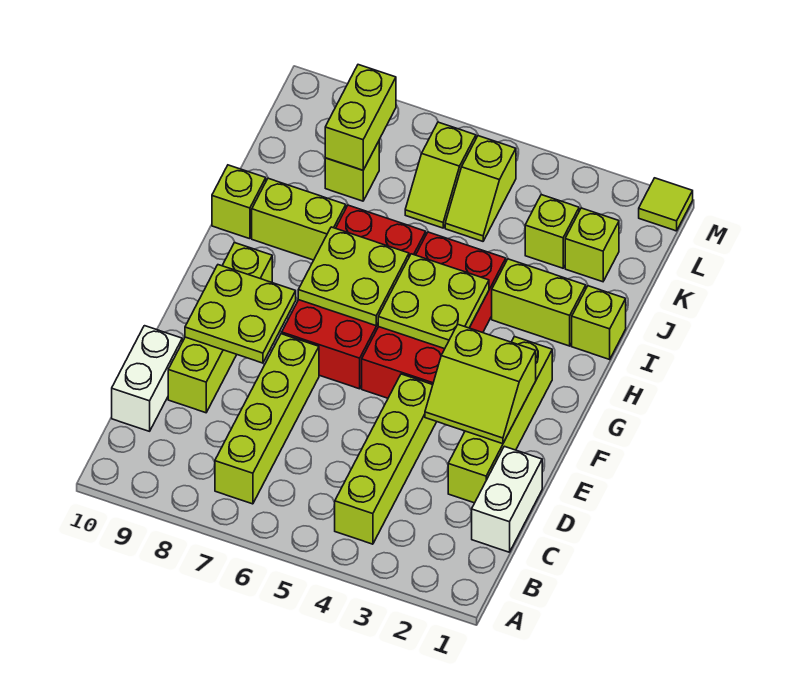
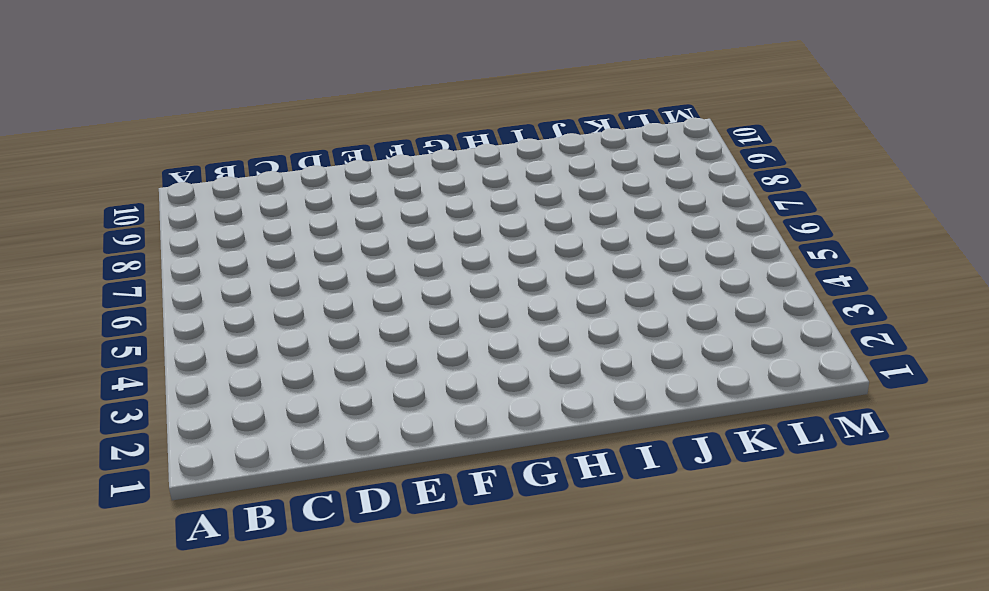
none -> lime 1x4 brick [335,374,437,544]
none -> lime 1x4 brick [215,334,319,504]
none -> white 1x2 brick [472,446,542,552]

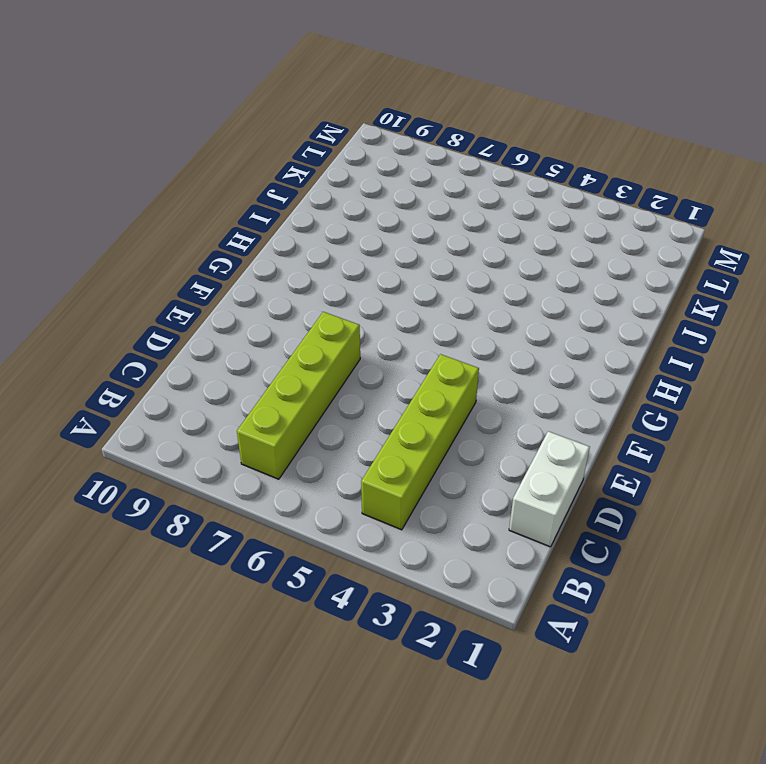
none -> white 1x2 brick [112,326,182,431]
none -> lime 1x4 brick [448,337,552,503]
none -> lime 1x4 brick [168,243,272,413]

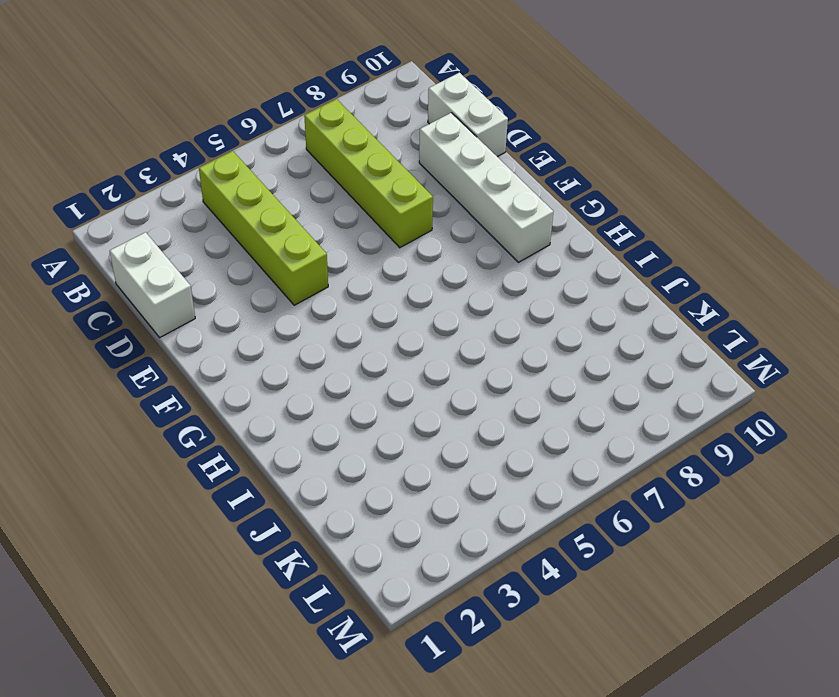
white 1x4 brick [419,113,554,262] -> lime 1x4 brick [168,243,272,413]
none -> lime 1x4 brick [448,337,552,503]
none -> red 2x4 brick [362,232,506,398]
none -> red 2x4 brick [281,205,426,389]

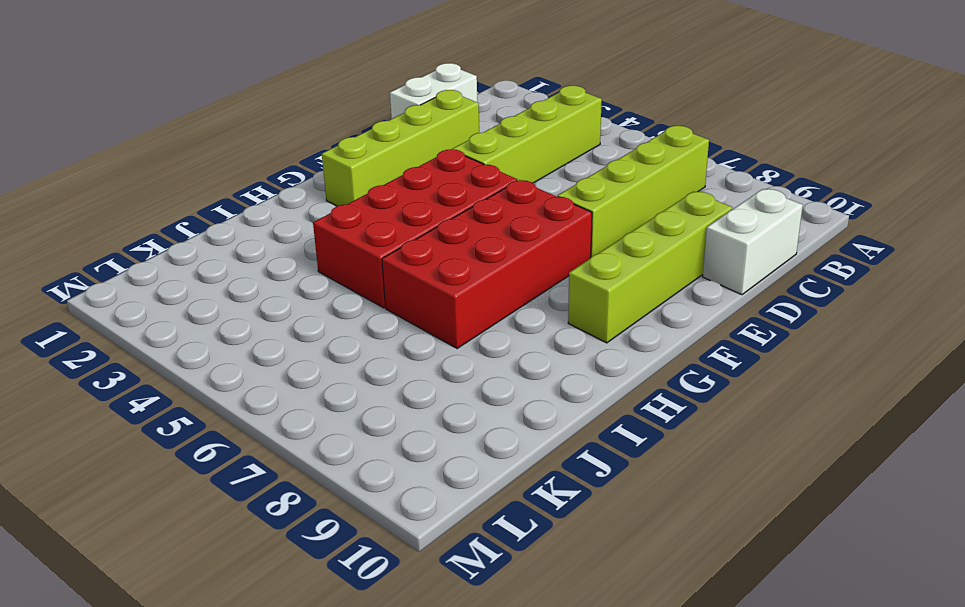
none -> lime 1x1 brick [572,286,626,359]
none -> lime 1x2 brick [492,259,586,346]
none -> lime 1x2 brick [252,178,346,260]

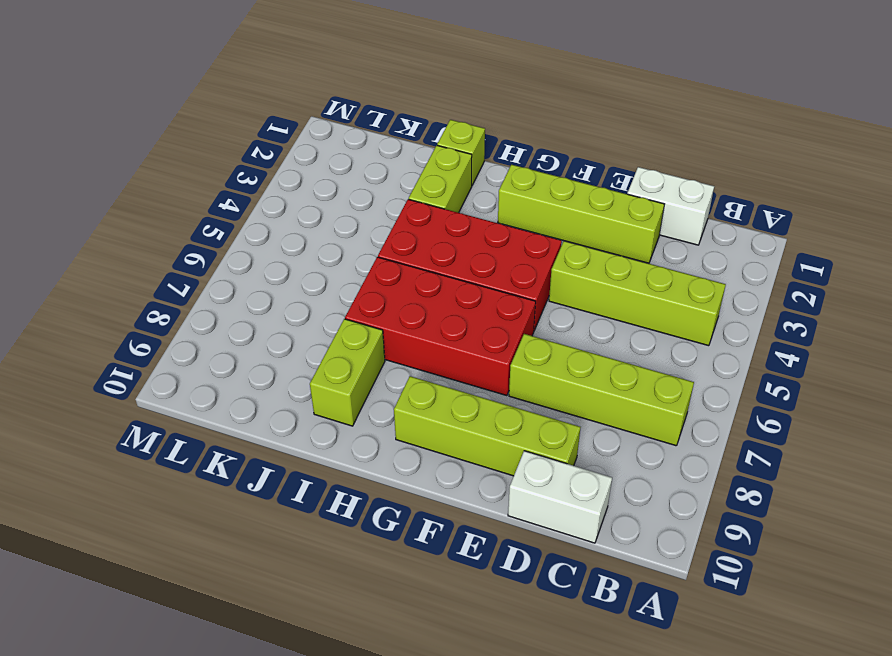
none -> lime 1x1 brick [212,165,266,239]
none -> lime 1x1 brick [565,208,619,282]
none -> lime 1x1 brick [525,195,579,268]

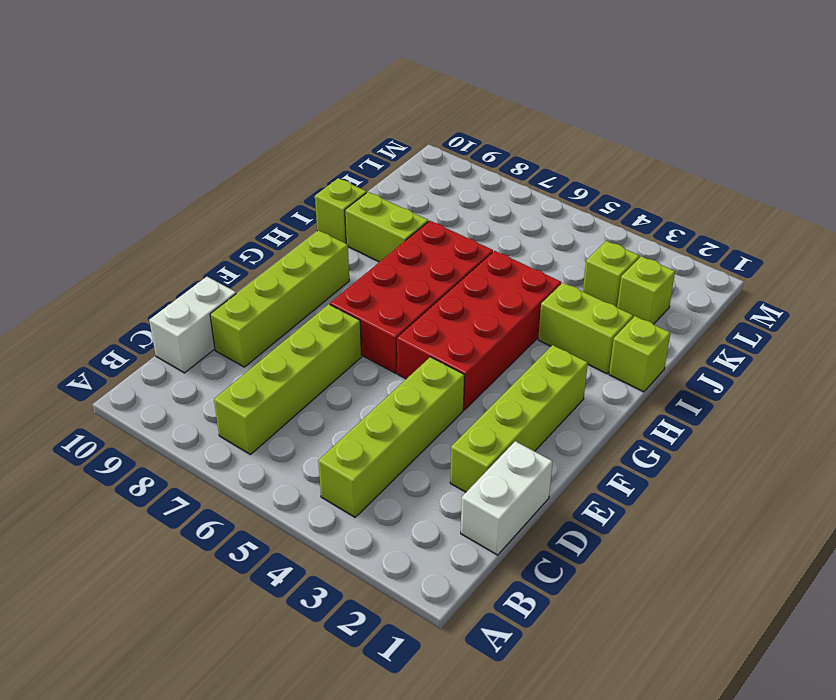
none -> lime 1x2 slope [445,136,516,241]
none -> lime 1x2 slope [405,122,476,228]
none -> lime 1x1 brick [325,141,379,201]

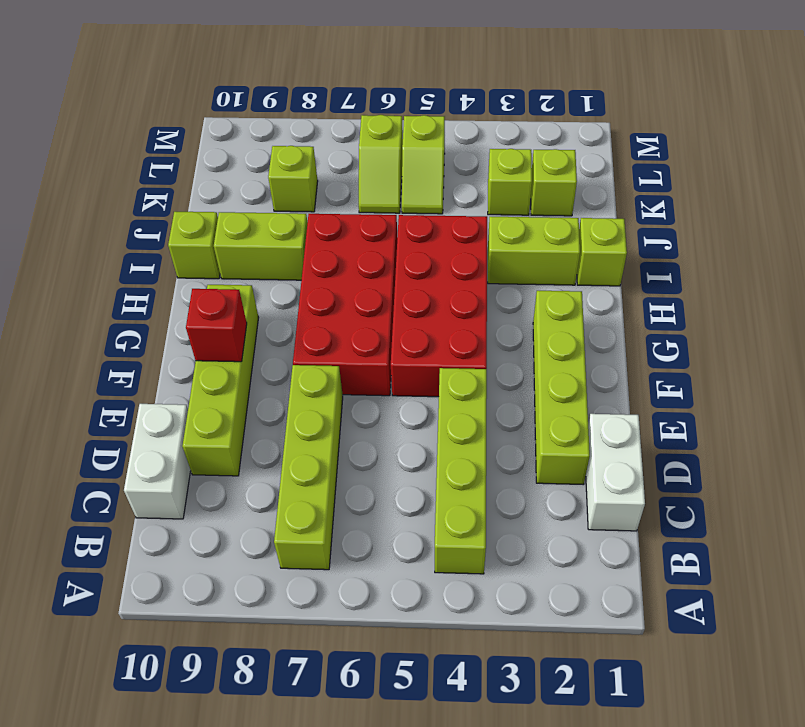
red 1x1 brick [186,289,247,362] -> lime 2x2 plate [185,265,296,363]
none -> lime 1x1 tile [639,178,693,231]
none -> lime 2x2 slope [425,324,536,444]
none -> lime 2x2 plate [378,254,489,349]

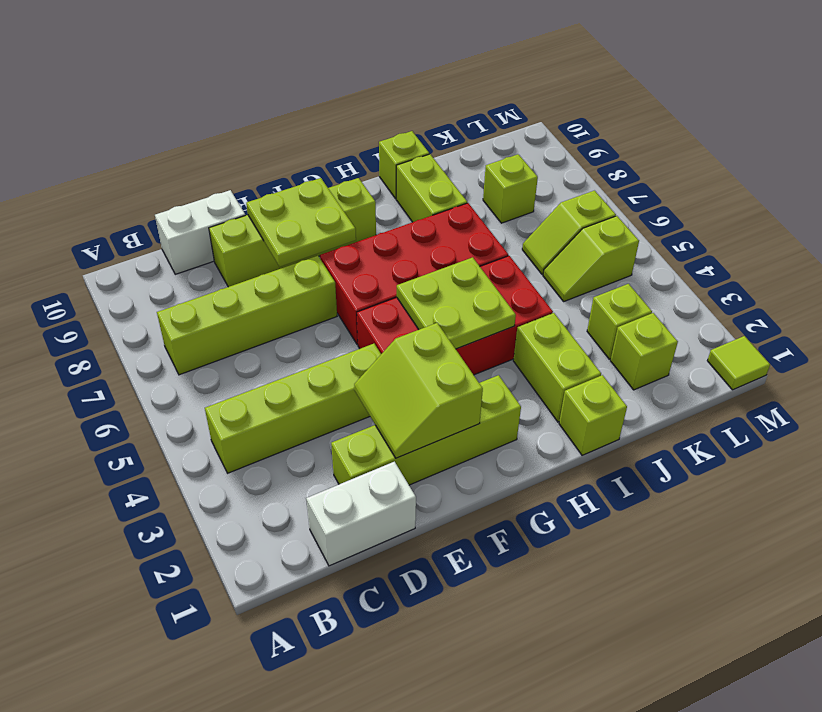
none -> lime 2x2 plate [298,227,409,326]
none -> lime 1x2 brick [325,65,396,170]

